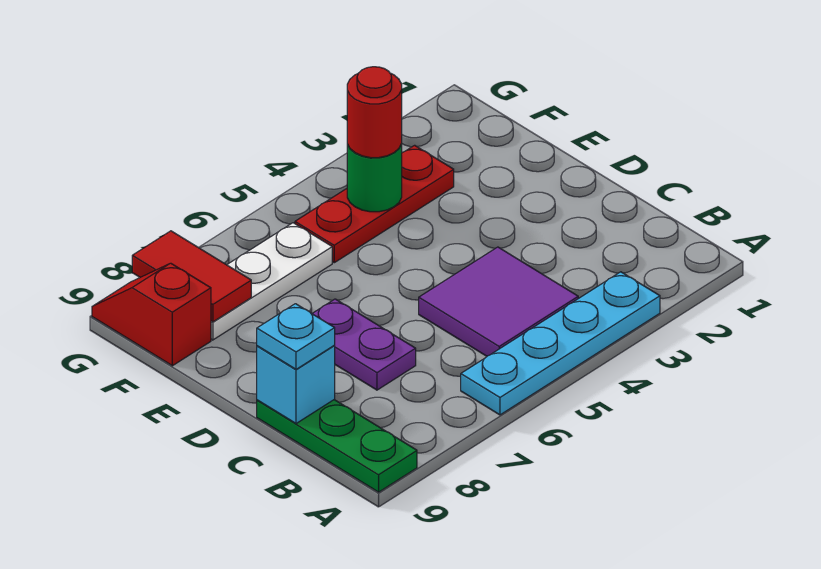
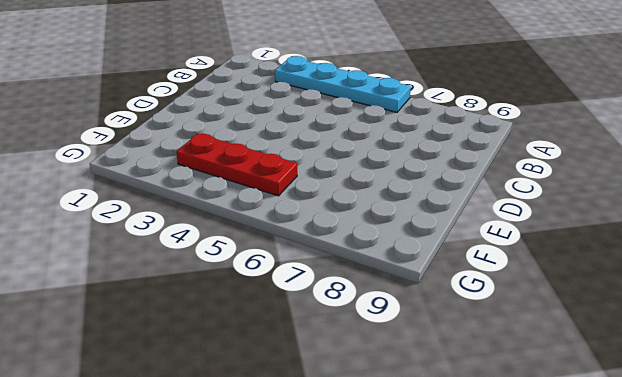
none -> green 1x3 plate [257,400,417,492]
none -> purple 2x2 tile [419,247,578,356]
none -> purple 1x2 plate [312,299,416,390]

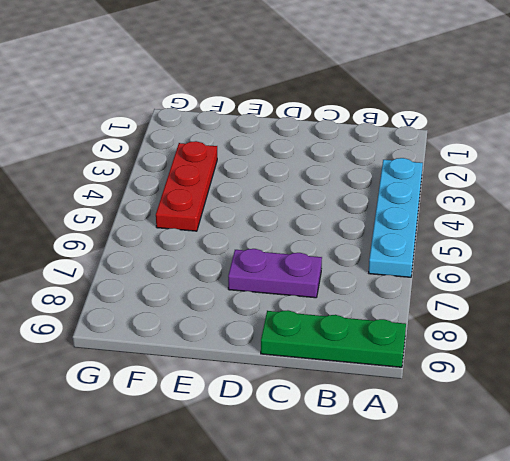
none -> purple 2x2 tile [419,247,578,356]
none -> white 1x3 plate [211,223,332,340]
none -> red 1x2 slope [92,263,211,366]

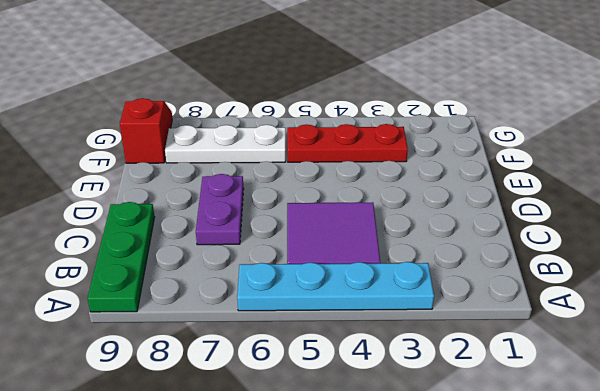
none -> cyan 1x1 brick [257,346,335,424]
none -> green 1x1 round brick [347,144,402,212]
none -> red 1x2 tile [132,231,251,322]

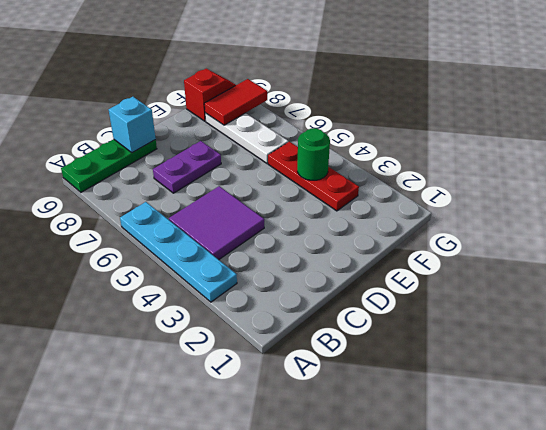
none -> cyan 1x1 plate [257,304,335,369]
none -> red 1x1 round brick [347,67,402,158]

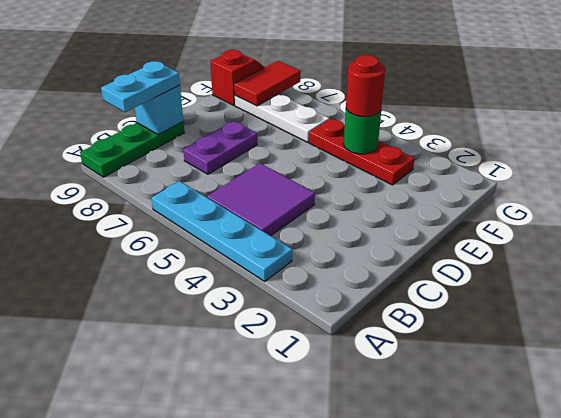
cyan 1x2 plate [101,61,180,112] -> cyan 1x1 plate [257,304,335,369]

